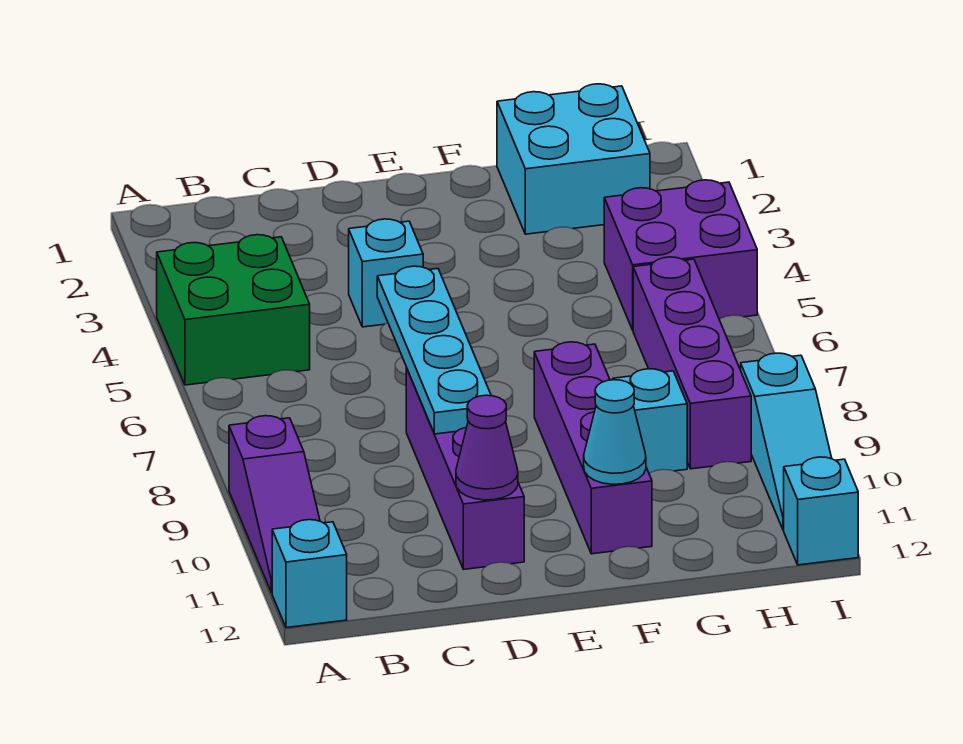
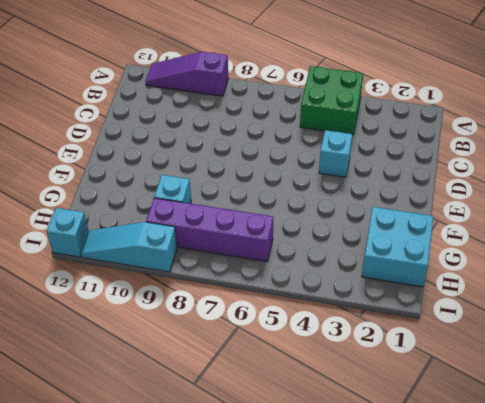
none -> cyan 1x1 brick [272,520,347,628]
none -> purple 1x4 brick [406,367,524,569]
none -> purple 1x4 brick [534,342,652,554]

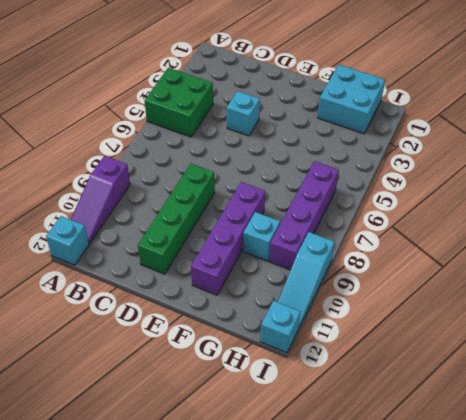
green 1x4 brick [138,164,215,274] -> purple 1x4 brick [406,367,524,569]
none -> purple 2x2 brick [604,180,757,330]
none -> cyan 1x4 plate [377,266,491,434]
none -> purple 1x1 cone [456,395,518,500]

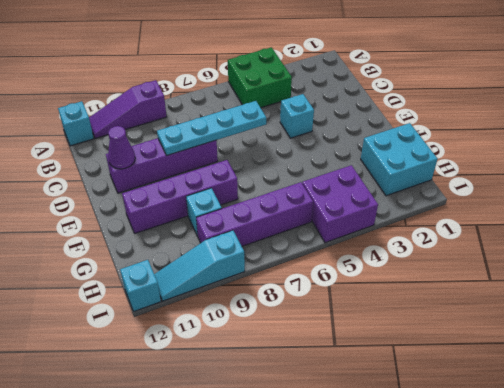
none -> cyan 1x1 cone [584,380,646,484]

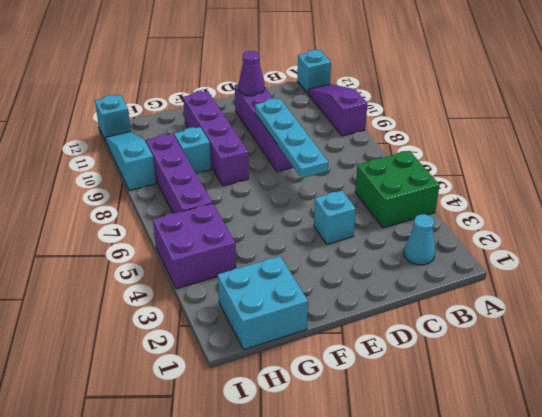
cyan 1x1 cone [404,214,435,265] -> cyan 1x1 cone moved to [584,380,646,484]

